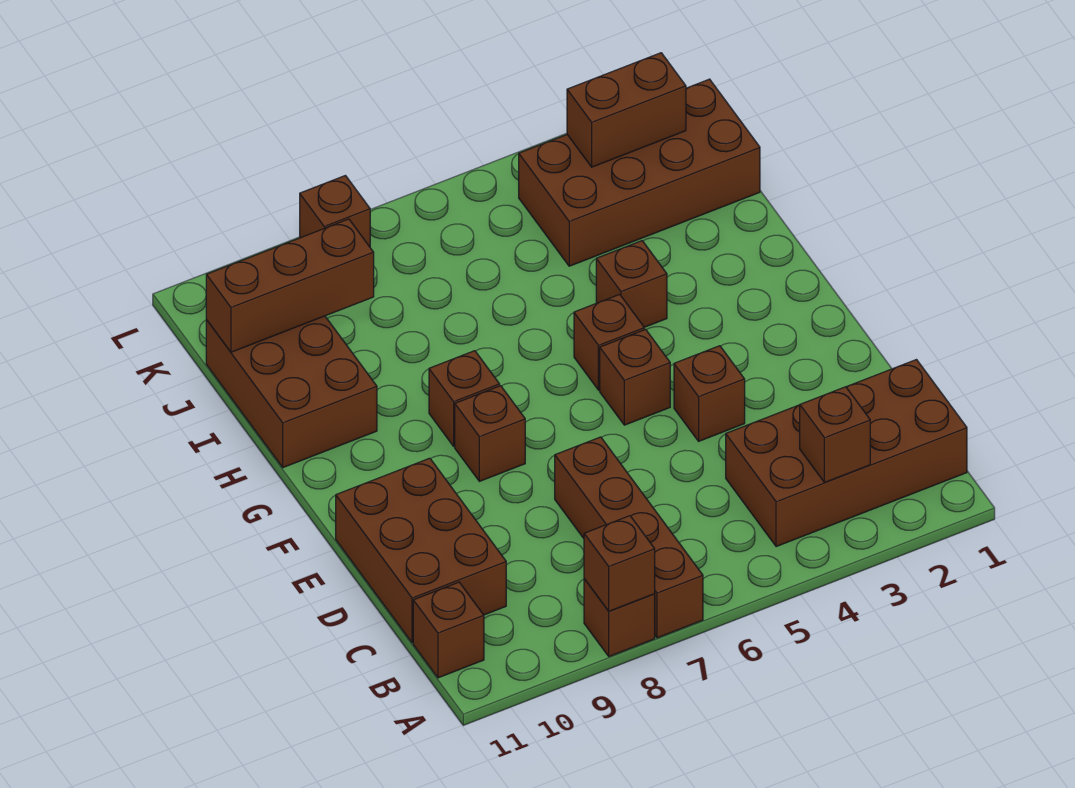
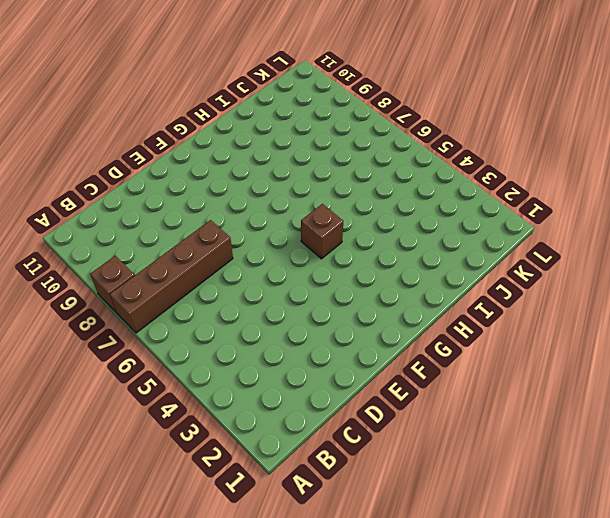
none -> brown 2x4 brick [726,360,967,547]
none -> brown 1x1 brick [413,582,484,678]
none -> brown 2x3 brick [336,458,506,643]

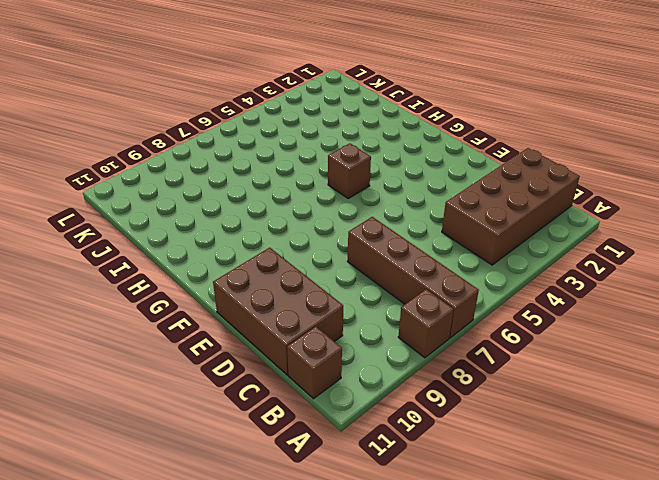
none -> brown 1x1 brick [674,346,745,441]
none -> brown 1x1 brick [600,329,670,425]
none -> brown 1x1 brick [455,386,525,481]

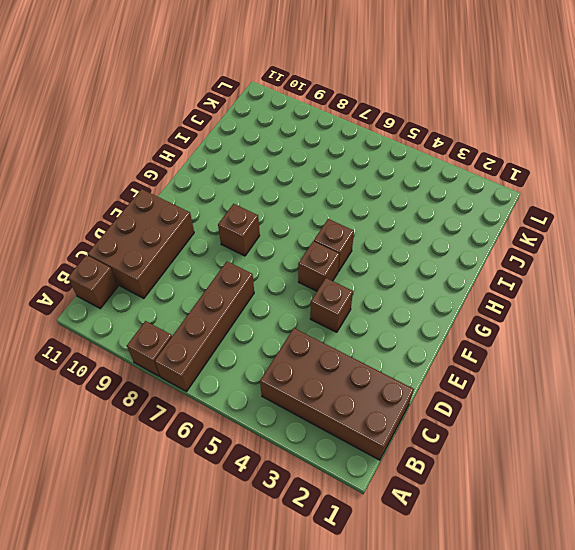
none -> brown 1x1 brick [429,351,500,446]
none -> brown 1x1 brick [596,241,667,327]
none -> brown 2x3 brick [206,316,377,468]

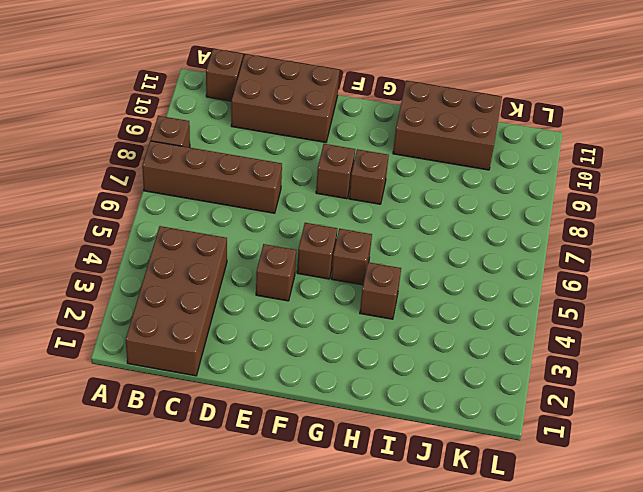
none -> brown 2x4 brick [519,79,760,266]
none -> brown 1x1 brick [300,176,370,247]
none -> brown 1x1 brick [584,516,655,611]

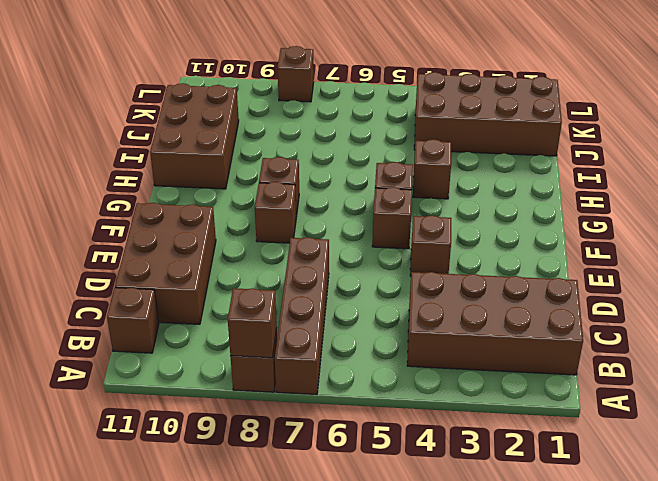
none -> brown 1x1 brick [800,387,870,483]
none -> brown 1x3 brick [206,219,374,352]
none -> brown 1x2 brick [567,53,686,167]

